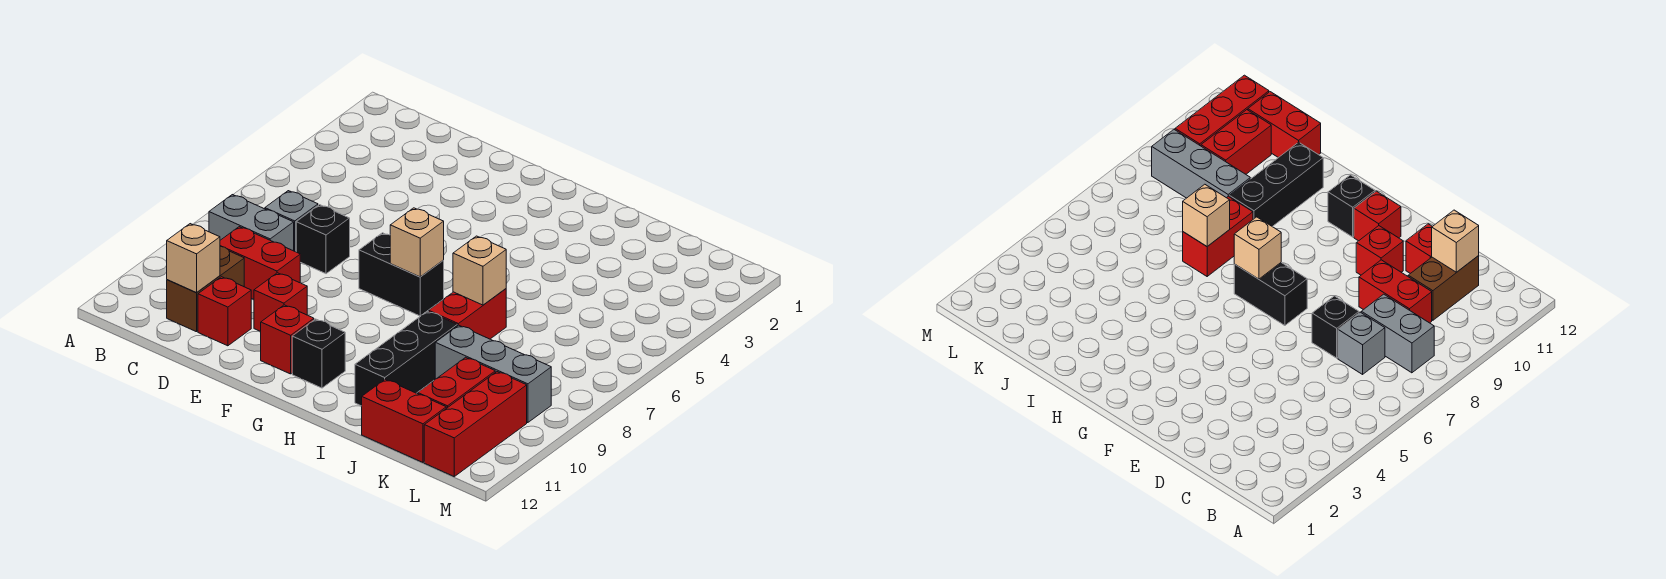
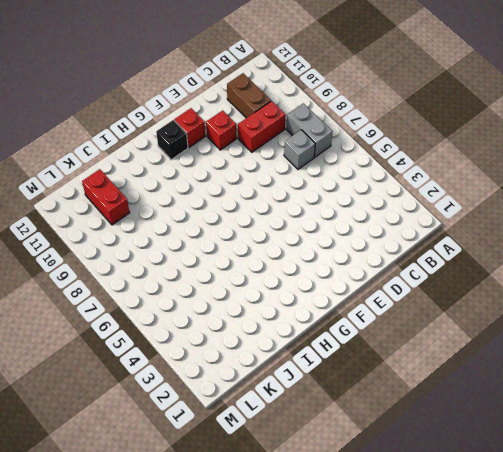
grey 1x2 brick [286,103,332,157] -> grey 1x2 brick turned to [209,195,294,251]
none -> black 1x1 brick [296,205,350,274]
none -> red 1x1 brick [198,277,251,346]
none -> black 1x2 brick [359,233,444,316]

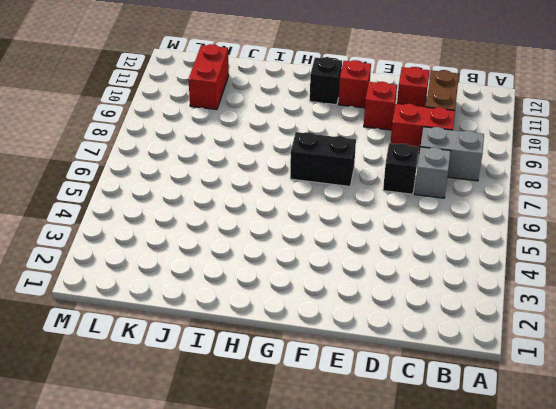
none -> red 1x2 brick [429,289,506,339]
none -> black 1x3 brick [355,311,457,406]
none -> grey 1x3 brick [435,325,551,423]

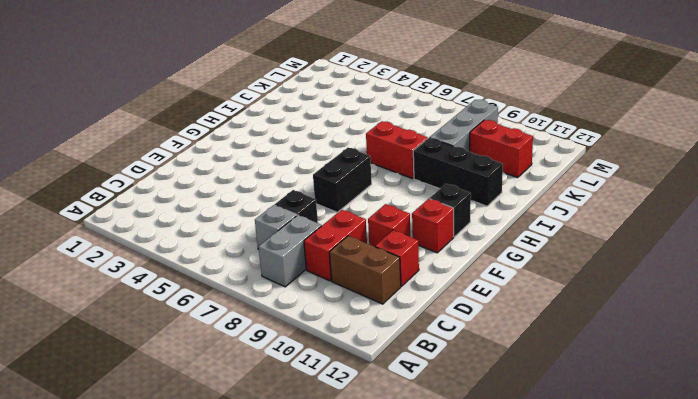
none -> red 1x2 brick [362,379,446,462]
none -> red 1x3 brick [424,372,527,476]
none -> tan 1x1 brick [167,224,220,293]

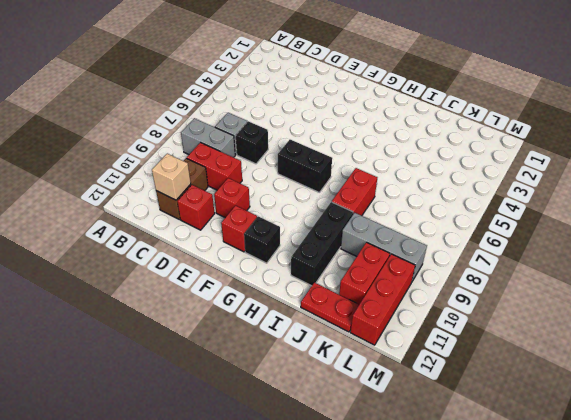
red 1x2 plate [301,282,359,332] -> red 1x2 brick [362,379,446,462]
none -> tan 1x1 brick [390,208,444,277]
none -> tan 1x1 brick [453,236,506,305]

